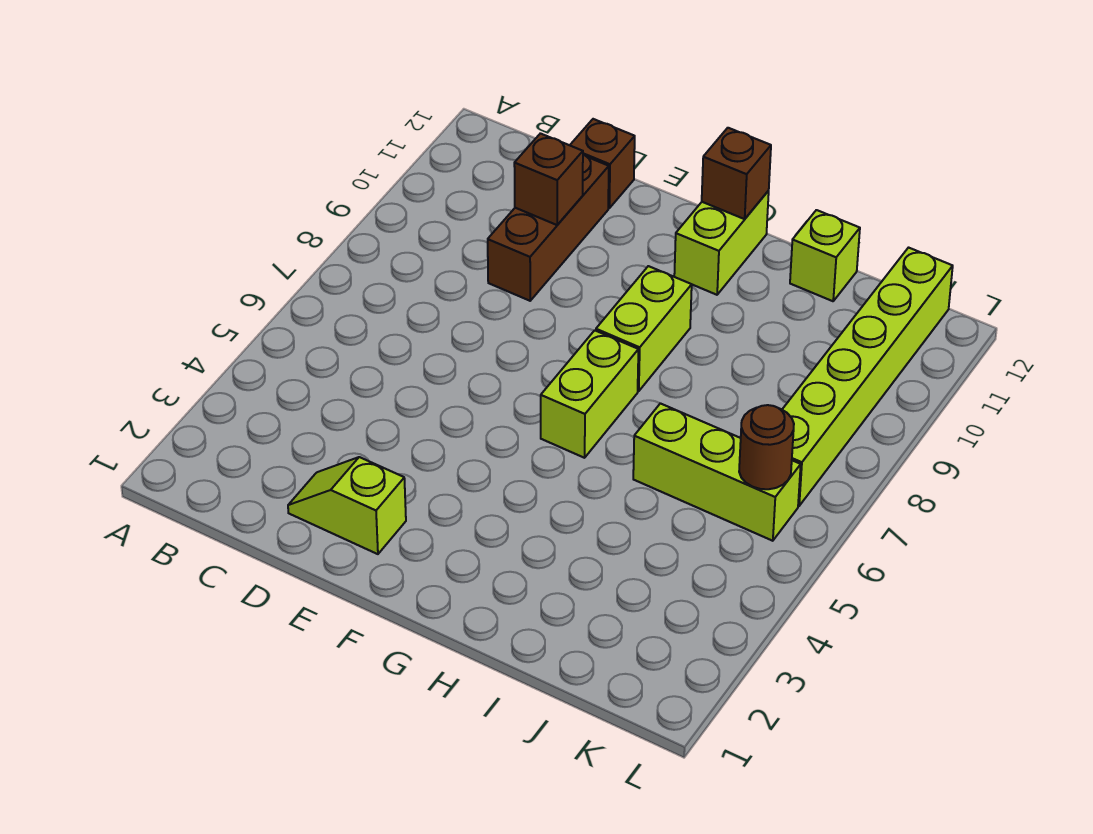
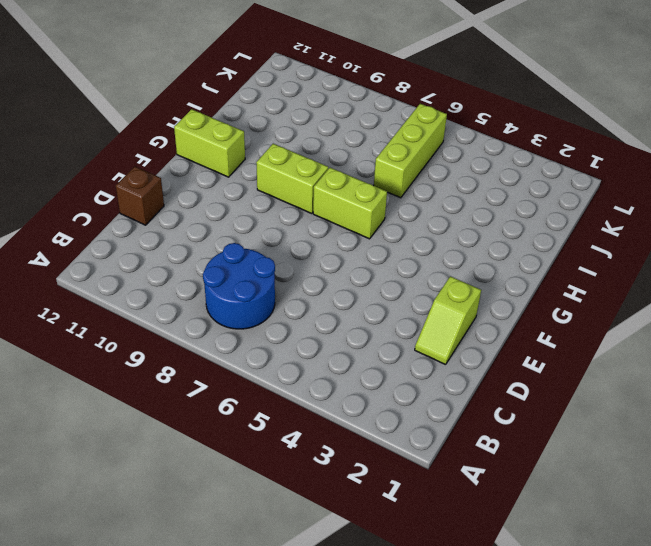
blue 2x2 round brick [203,243,275,329] -> none
none -> brown 1x3 brick [488,155,609,301]
none -> lime 1x1 brick [790,210,860,301]
none -> lime 1x6 brick [782,248,953,506]

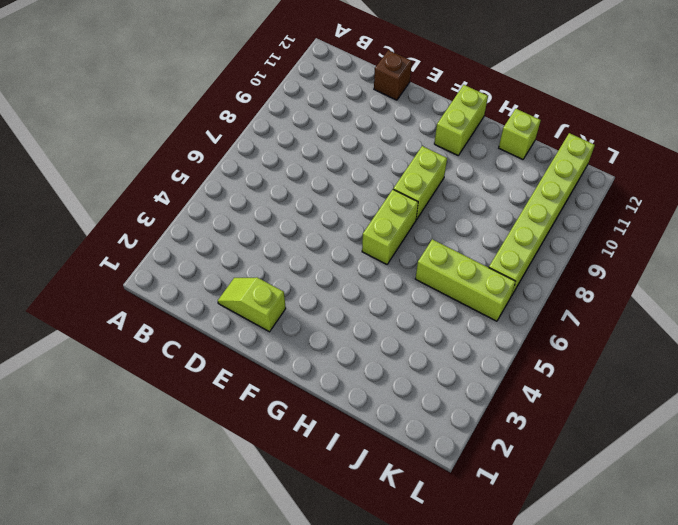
none -> brown 1x3 brick [488,155,609,301]
none -> brown 1x1 brick [514,133,583,225]
none -> brown 1x1 brick [702,128,771,219]

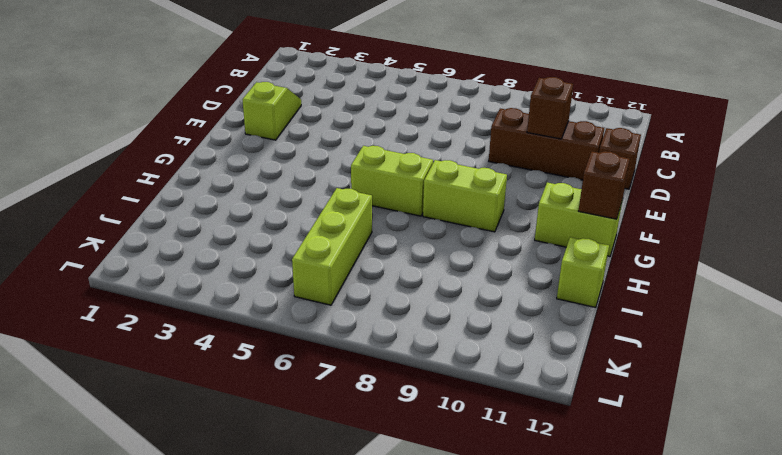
none -> lime 1x6 brick [782,248,953,506]
none -> brown 1x1 round brick [739,405,794,489]

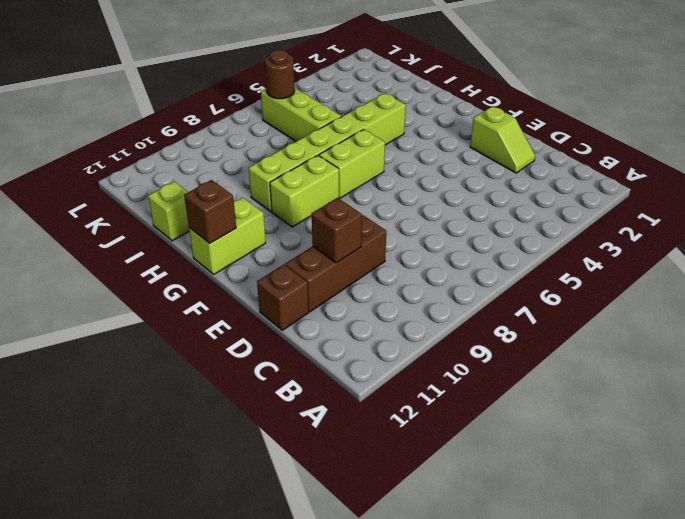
lime 1x6 brick [249,93,406,212] -> lime 1x6 brick moved to [782,248,953,506]

